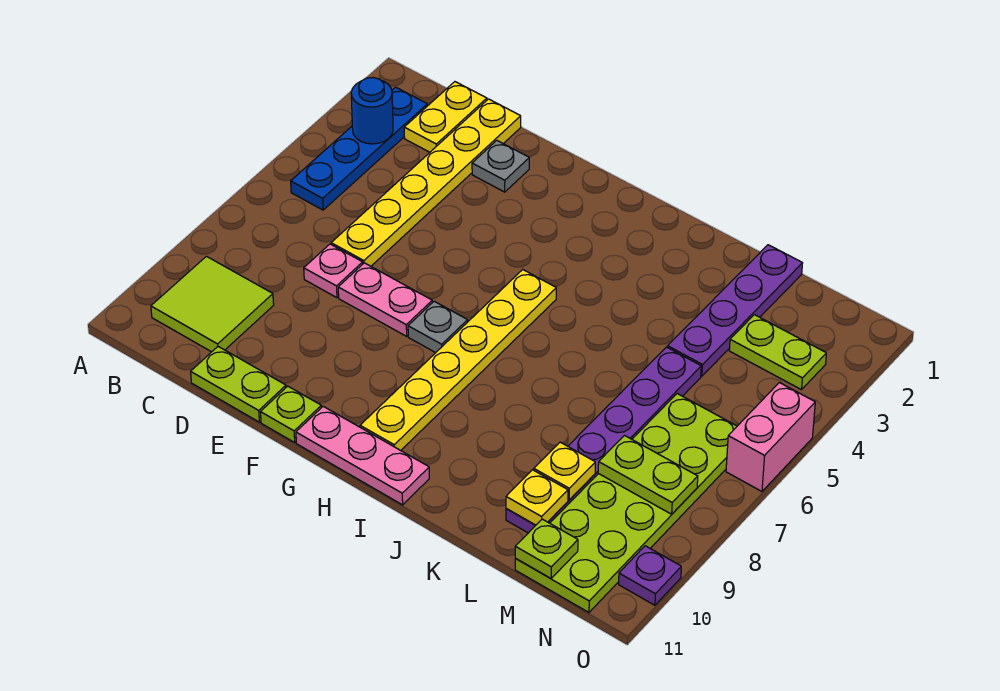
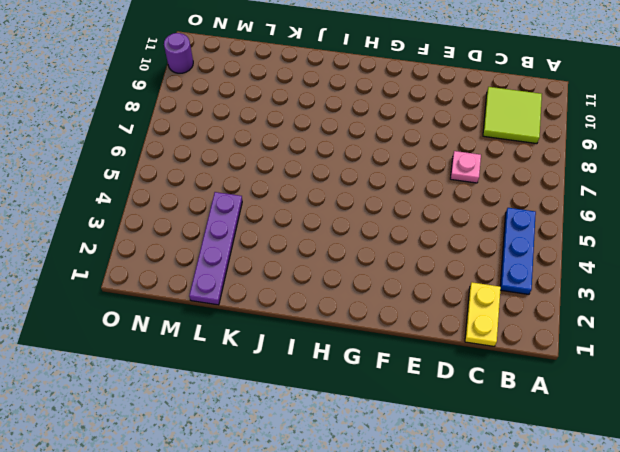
blue 1x3 plate [500,208,536,294] -> blue 1x4 plate [291,87,427,210]
purple 1x1 round brick [164,33,193,73] -> purple 1x1 plate [619,546,681,605]
none -> yellow 1x6 plate [331,99,521,266]
none -> lime 1x2 plate [191,347,286,422]
none -> grey 1x1 plate [472,141,529,192]

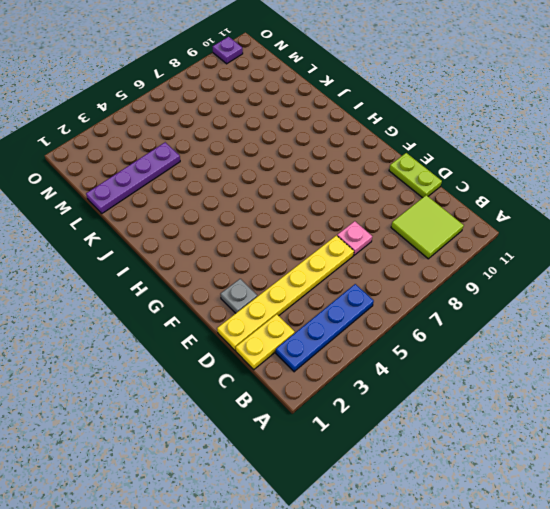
none -> pink 1x2 plate [338,263,432,336]
none -> lime 1x1 plate [261,386,321,442]
none -> grey 1x1 plate [408,301,468,353]

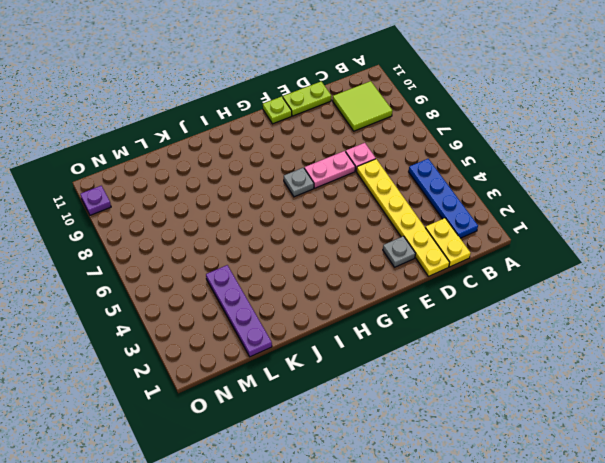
none -> pink 1x3 plate [296,406,429,505]
none -> yellow 1x6 plate [360,270,556,450]
none -> purple 1x6 plate [506,347,701,533]

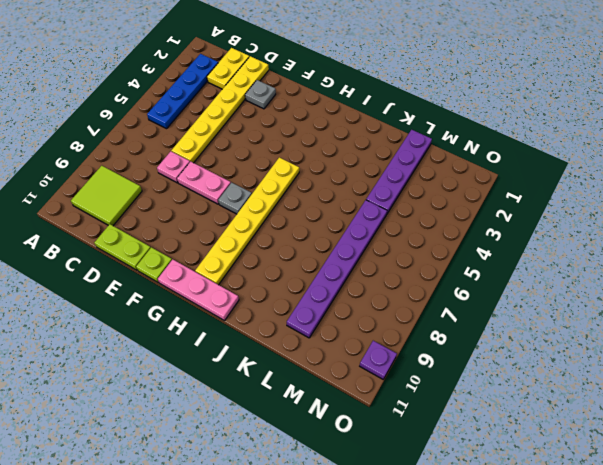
none -> lime 1x2 plate [729,315,826,390]
none -> lime 2x6 plate [515,394,737,612]
none -> pink 1x2 brick [726,383,815,491]

